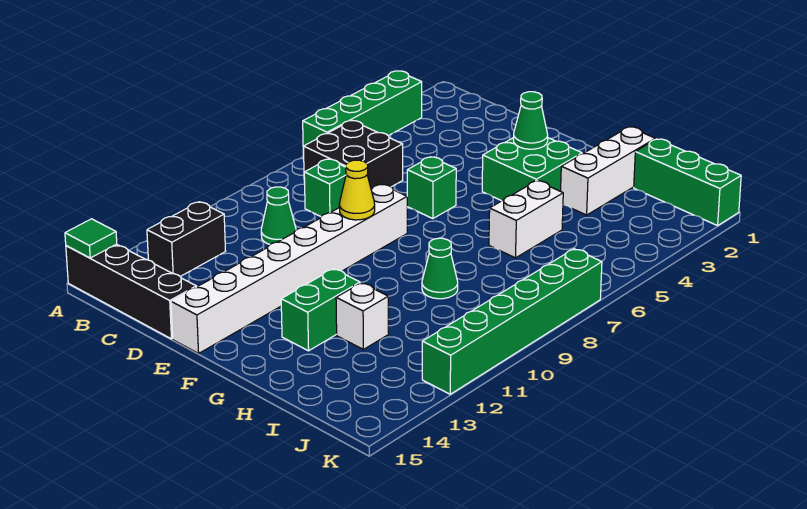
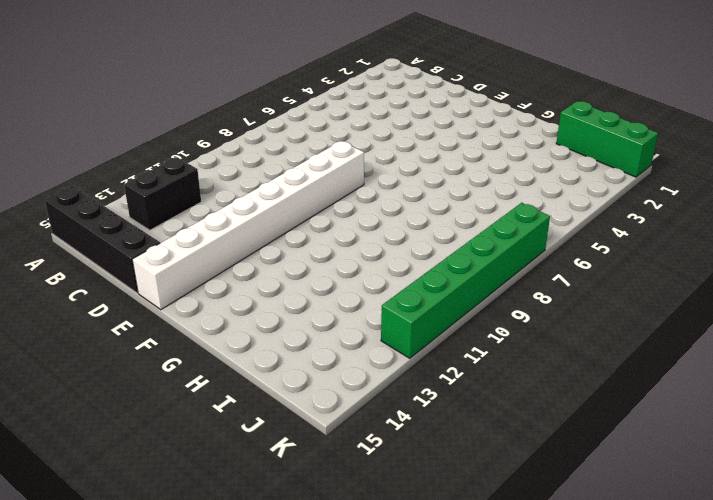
none -> green 1x4 brick [303,71,422,157]
none -> black 2x2 brick [304,121,403,190]
none -> green 1x1 brick [304,159,346,216]

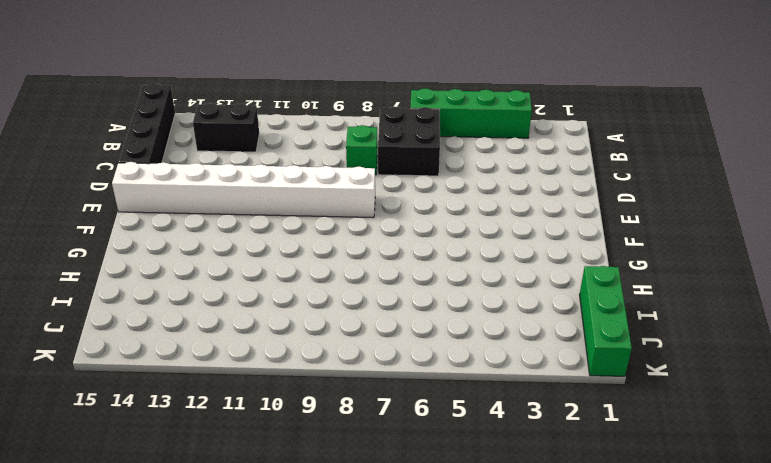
none -> green 1x1 cone [261,187,296,244]
none -> green 1x1 brick [407,157,456,219]
none -> green 2x2 brick [482,138,582,201]

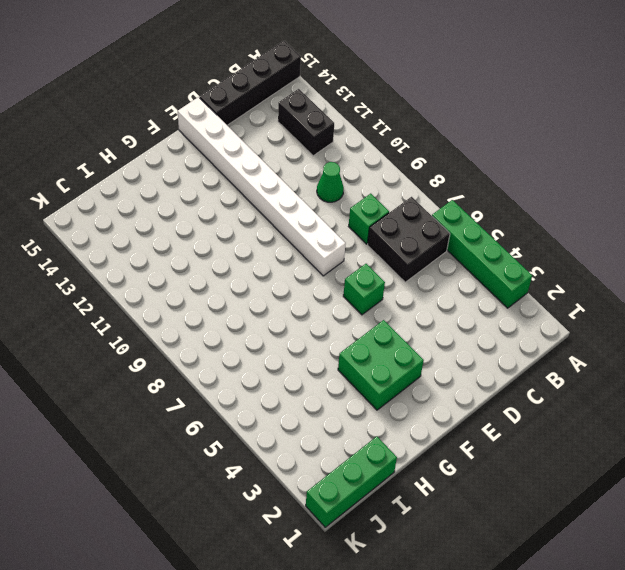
none -> green 1x2 brick [281,269,360,351]
none -> white 1x3 brick [561,127,655,215]
none -> white 1x2 brick [489,181,563,258]

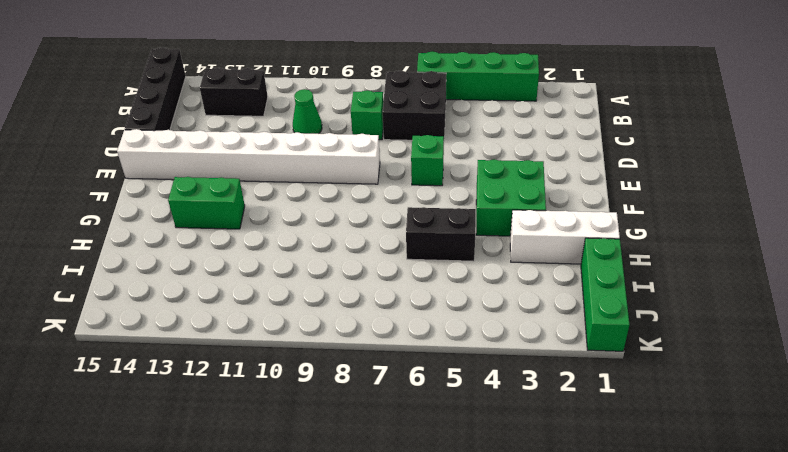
black 1x2 brick [406,207,476,261] -> white 1x2 brick [489,181,563,258]
none -> green 1x1 cone [422,238,458,299]
none -> white 1x1 brick [336,283,389,349]
none -> green 1x6 brick [422,249,602,394]

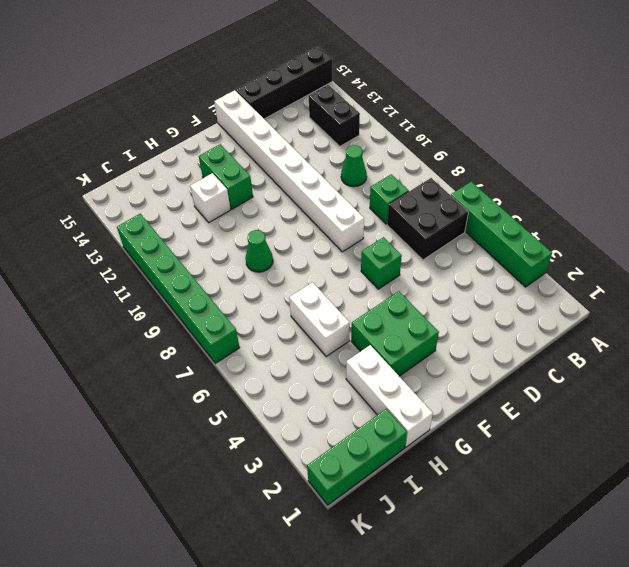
none -> green 1x1 tile [65,219,117,258]
none -> yellow 1x1 cone [339,160,375,220]
none -> green 1x1 cone [513,92,548,149]

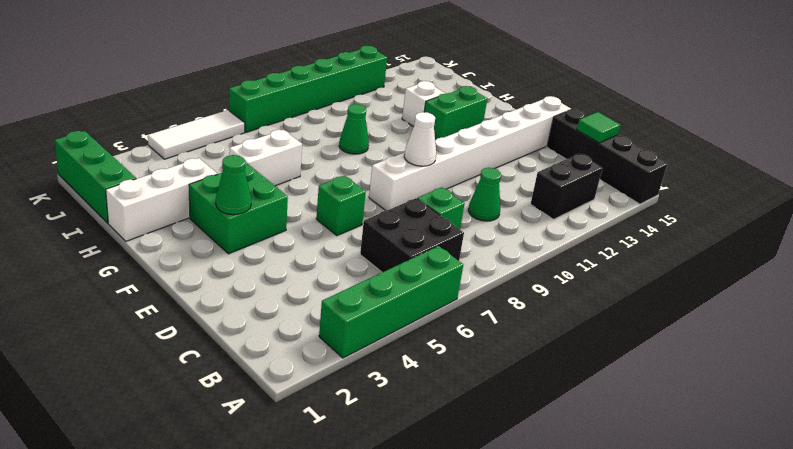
green 1x1 tile [577,112,620,143] -> green 1x1 tile moved to [65,219,117,258]
white 1x1 cone [404,112,436,166] -> yellow 1x1 cone [339,160,375,220]
white 1x3 tile [148,110,245,159] -> none

